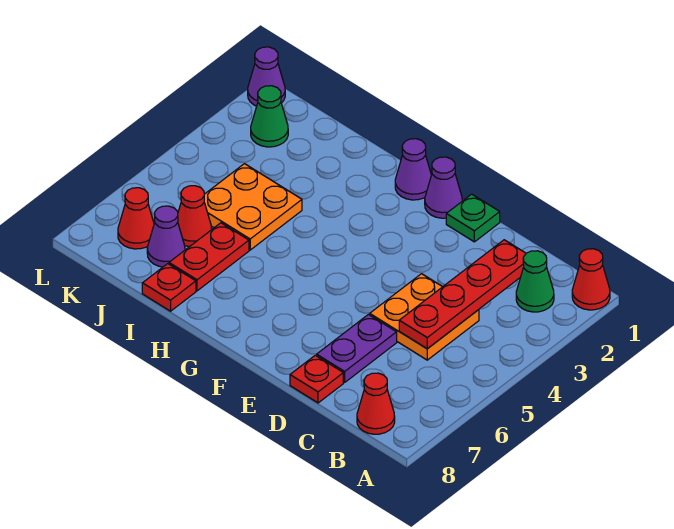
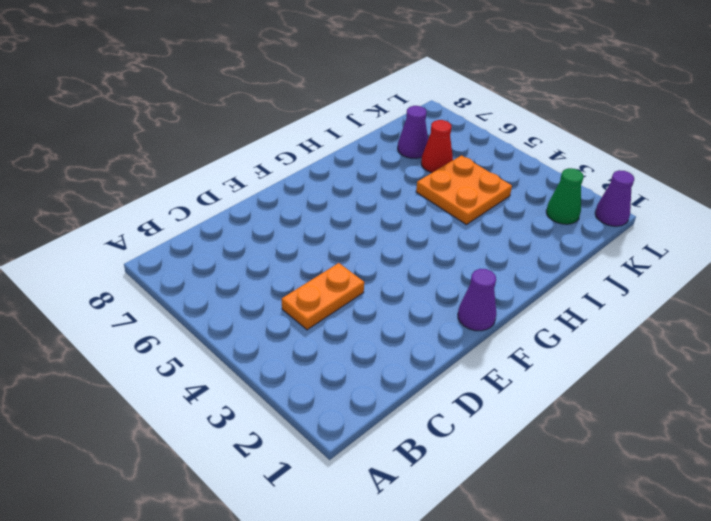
orange 1x2 plate [282,263,364,330] -> orange 2x2 plate [370,274,479,360]
none -> red 1x1 cone [572,249,610,310]
none -> green 1x1 cone [516,251,554,312]
none -> red 1x1 cone [357,373,395,434]

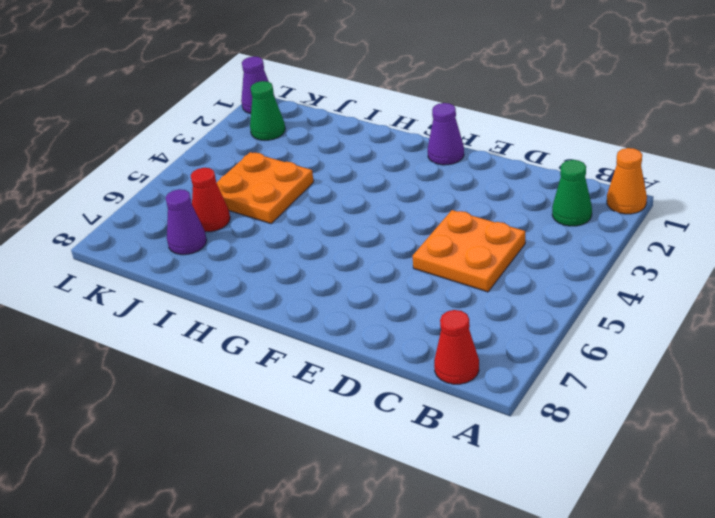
orange 1x1 cone [607,148,647,214] -> red 1x1 cone [572,249,610,310]
none -> purple 1x2 plate [317,315,397,382]
none -> red 1x1 plate [290,355,343,403]
none -> green 1x1 plate [446,194,500,242]

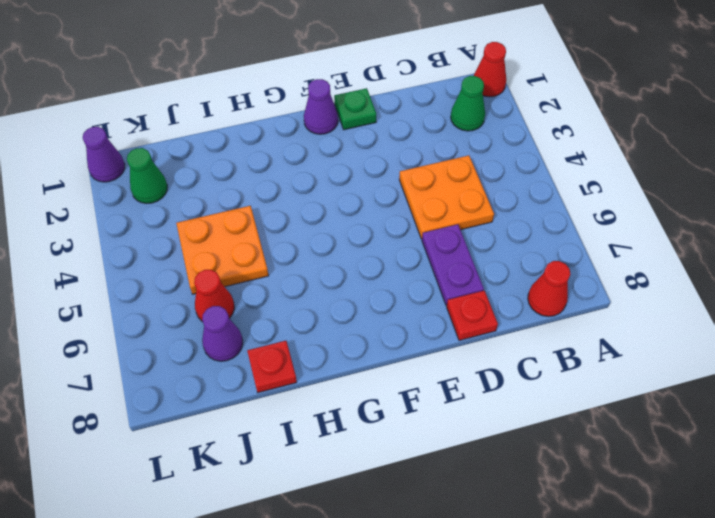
none -> purple 1x1 cone [395,139,431,200]
none -> red 1x2 plate [169,223,249,291]
none -> red 1x1 cone [118,188,154,249]

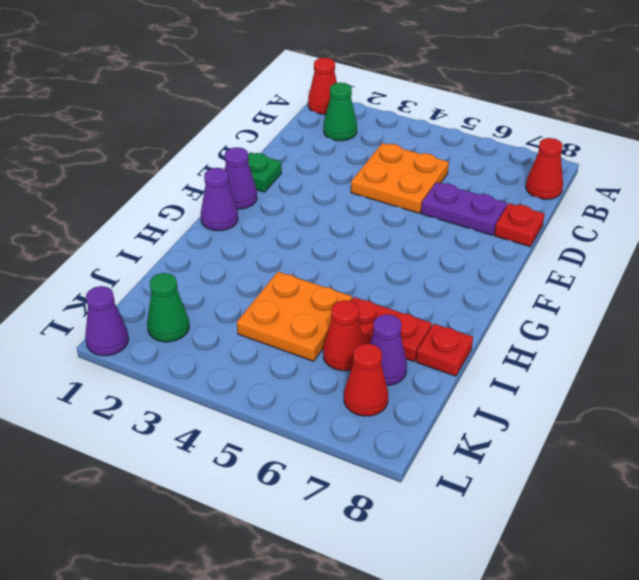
none -> red 1x4 plate [399,240,526,349]

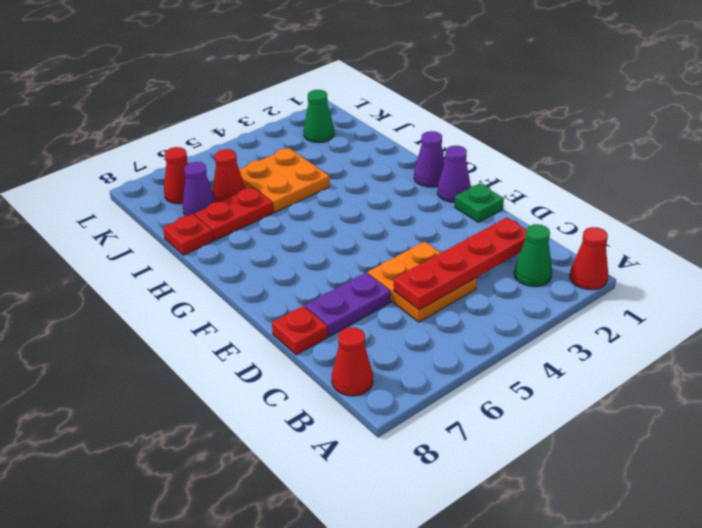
none -> purple 1x1 cone [248,47,285,106]

